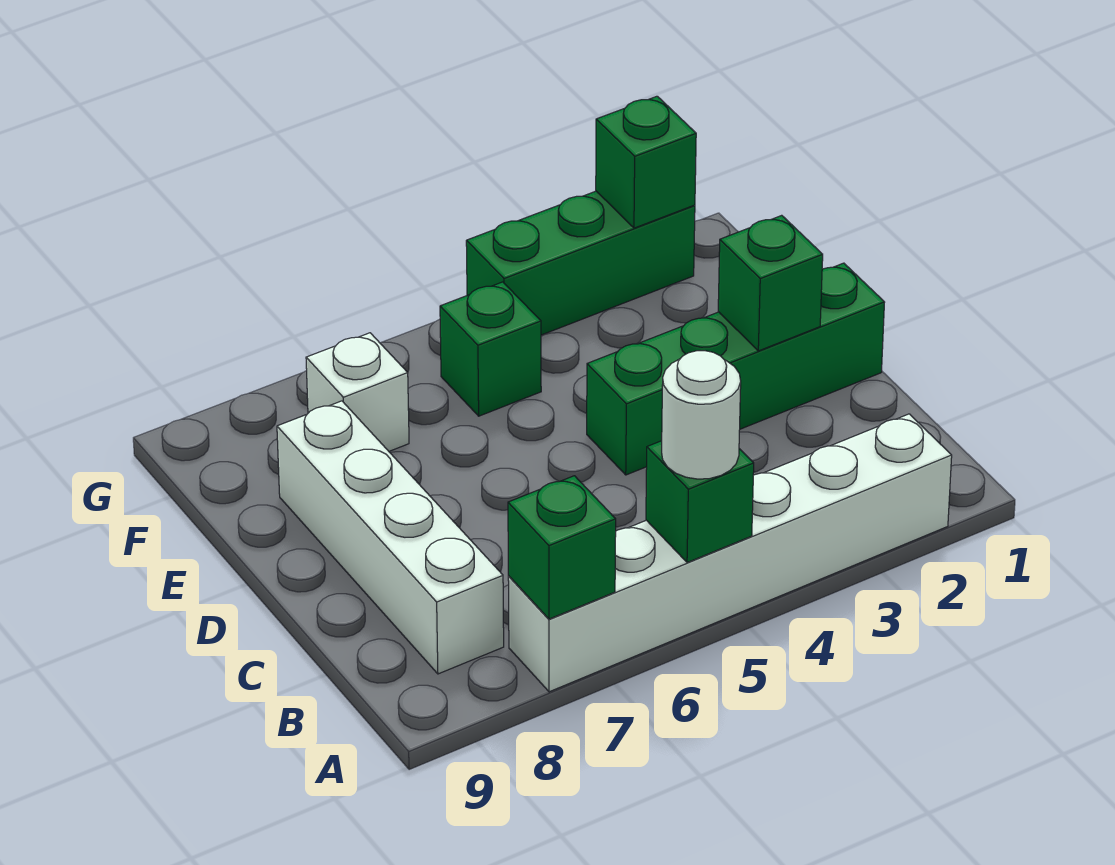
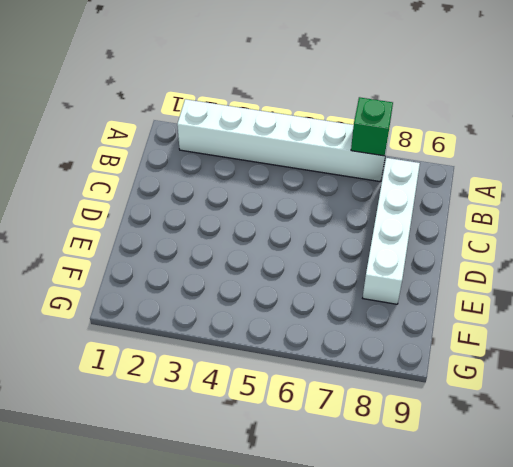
none -> green 1x4 brick [587,263,885,475]
none -> green 1x1 brick [440,282,541,416]

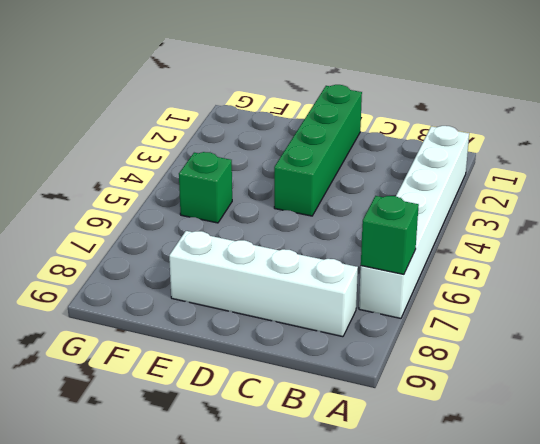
none -> white 1x1 brick [306,333,409,451]
none -> green 1x3 brick [466,191,695,335]

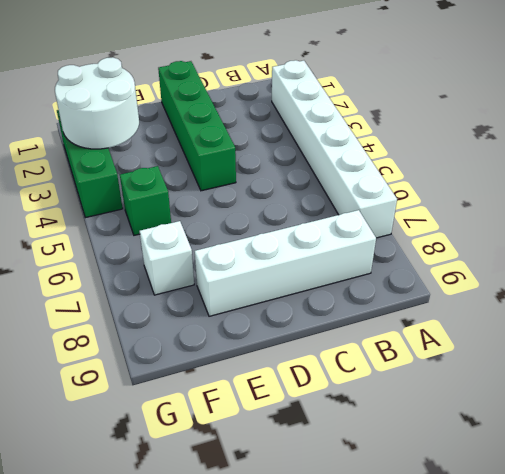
white 2x2 round brick [55,57,139,149] -> green 1x1 brick [596,96,696,228]
none -> green 1x1 brick [646,441,754,563]
none -> green 1x1 brick [508,476,616,619]

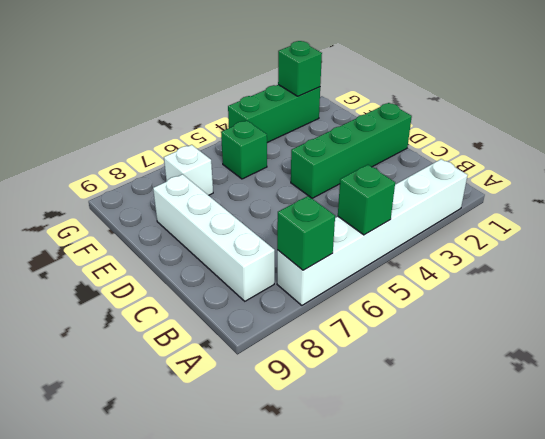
none -> green 1x1 brick [718,215,823,351]
none -> white 1x1 round brick [662,351,741,479]

